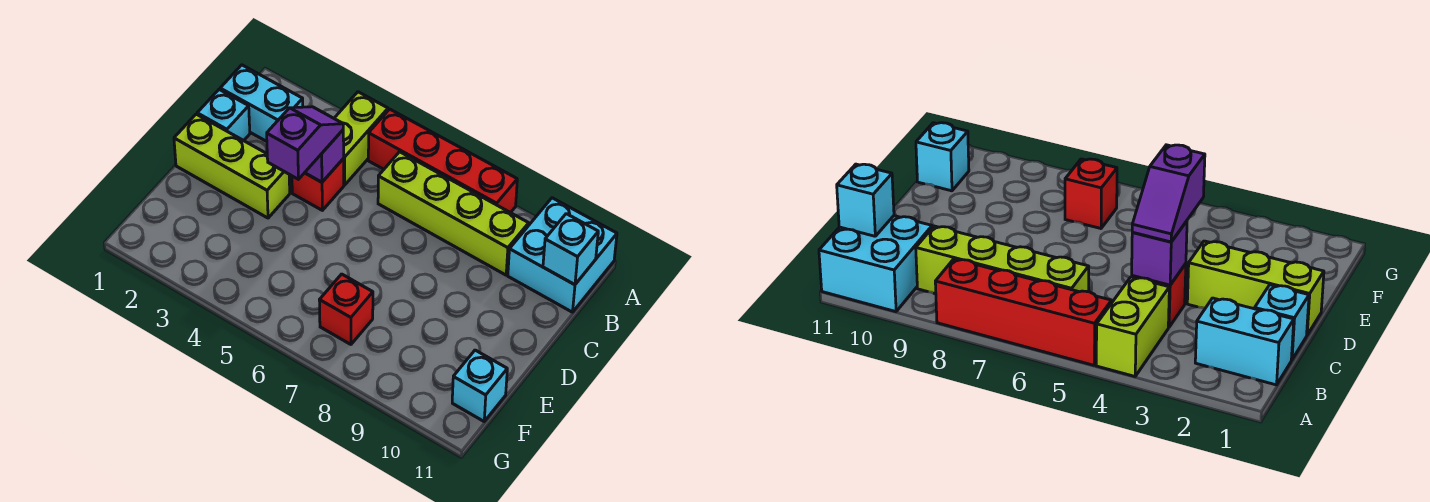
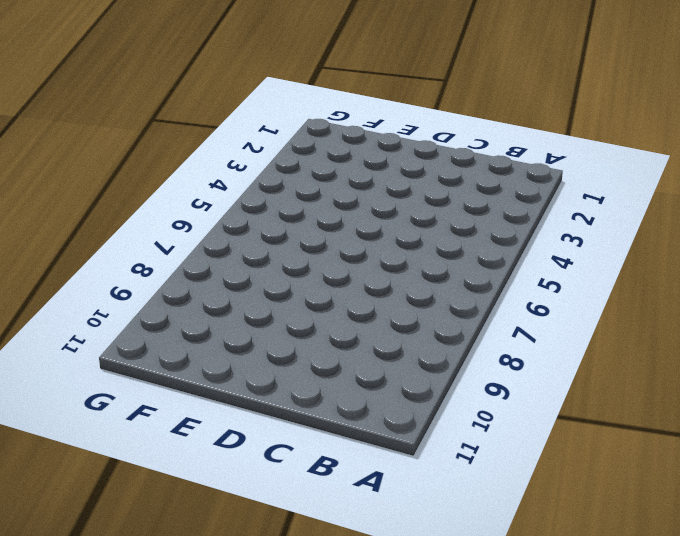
none -> lime 1x2 brick [334,92,388,185]
none -> red 1x4 brick [368,109,517,213]
none -> cyan 2x2 brick [508,198,617,312]

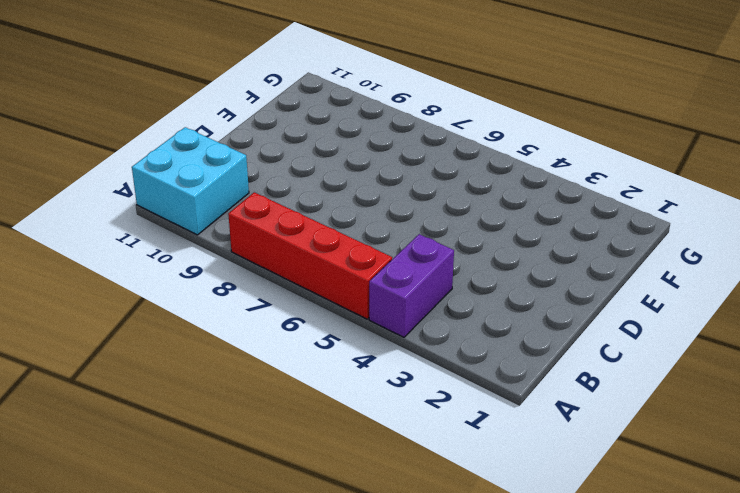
purple 1x2 brick [369,234,454,337] -> lime 1x2 brick [334,92,388,185]
none -> cyan 1x2 brick [220,65,303,141]
none -> lime 1x4 brick [378,152,529,275]
none -> cyan 1x1 brick [197,89,250,141]

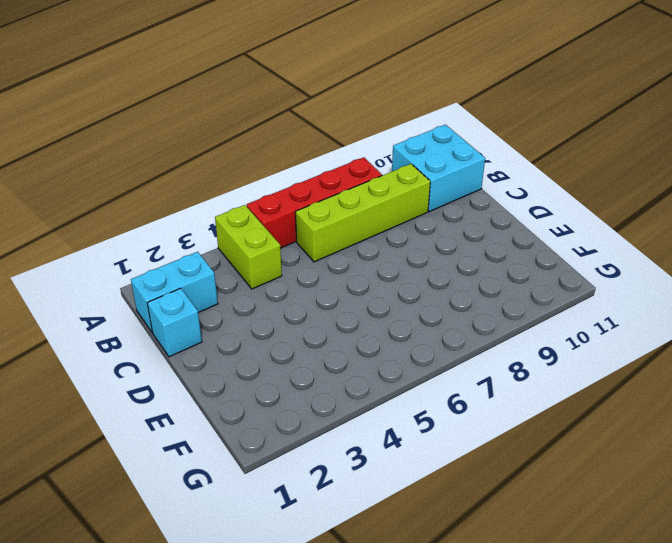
none -> red 1x1 brick [292,159,344,210]
none -> lime 1x3 brick [174,114,290,218]
none -> red 1x1 brick [319,274,373,344]

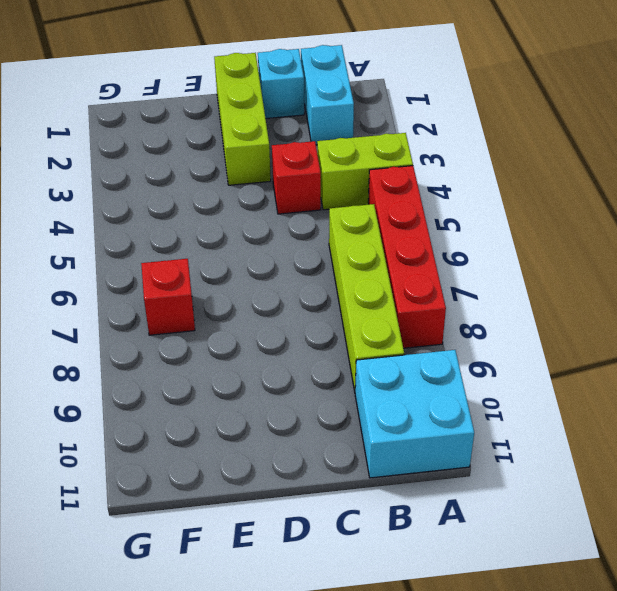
none -> cyan 1x1 brick [452,350,507,421]
none -> cyan 1x1 brick [543,214,598,285]
none -> purple 1x1 brick [305,130,344,182]

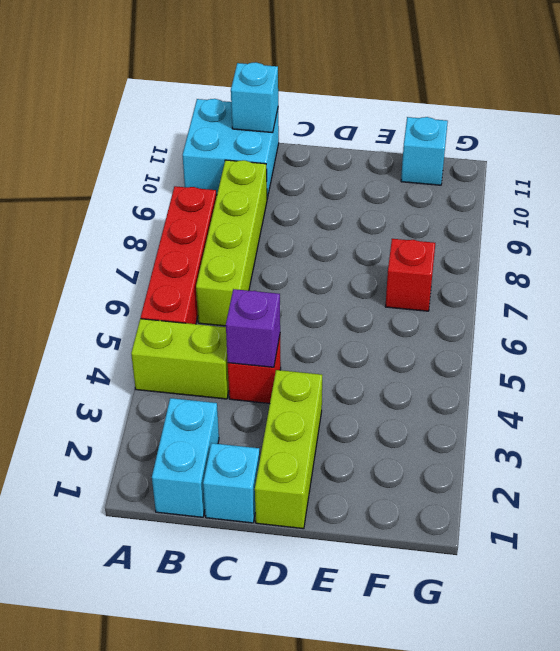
none -> purple 1x2 slope [267,107,343,179]

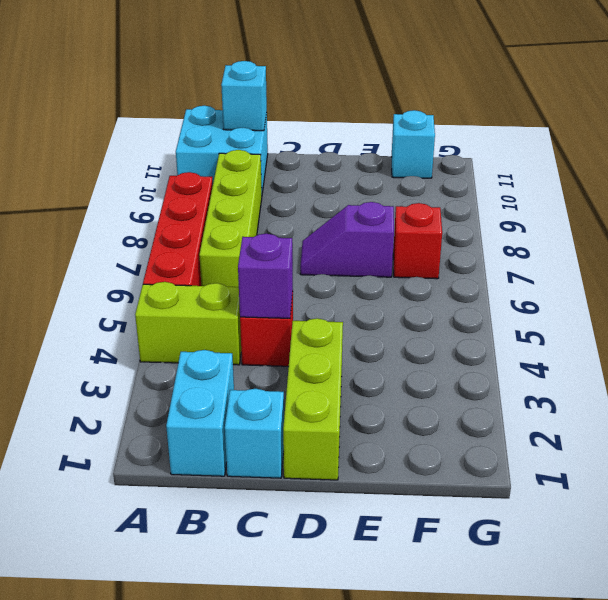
purple 1x2 slope [300,202,394,277] -> purple 1x2 slope moved to [267,107,343,179]

